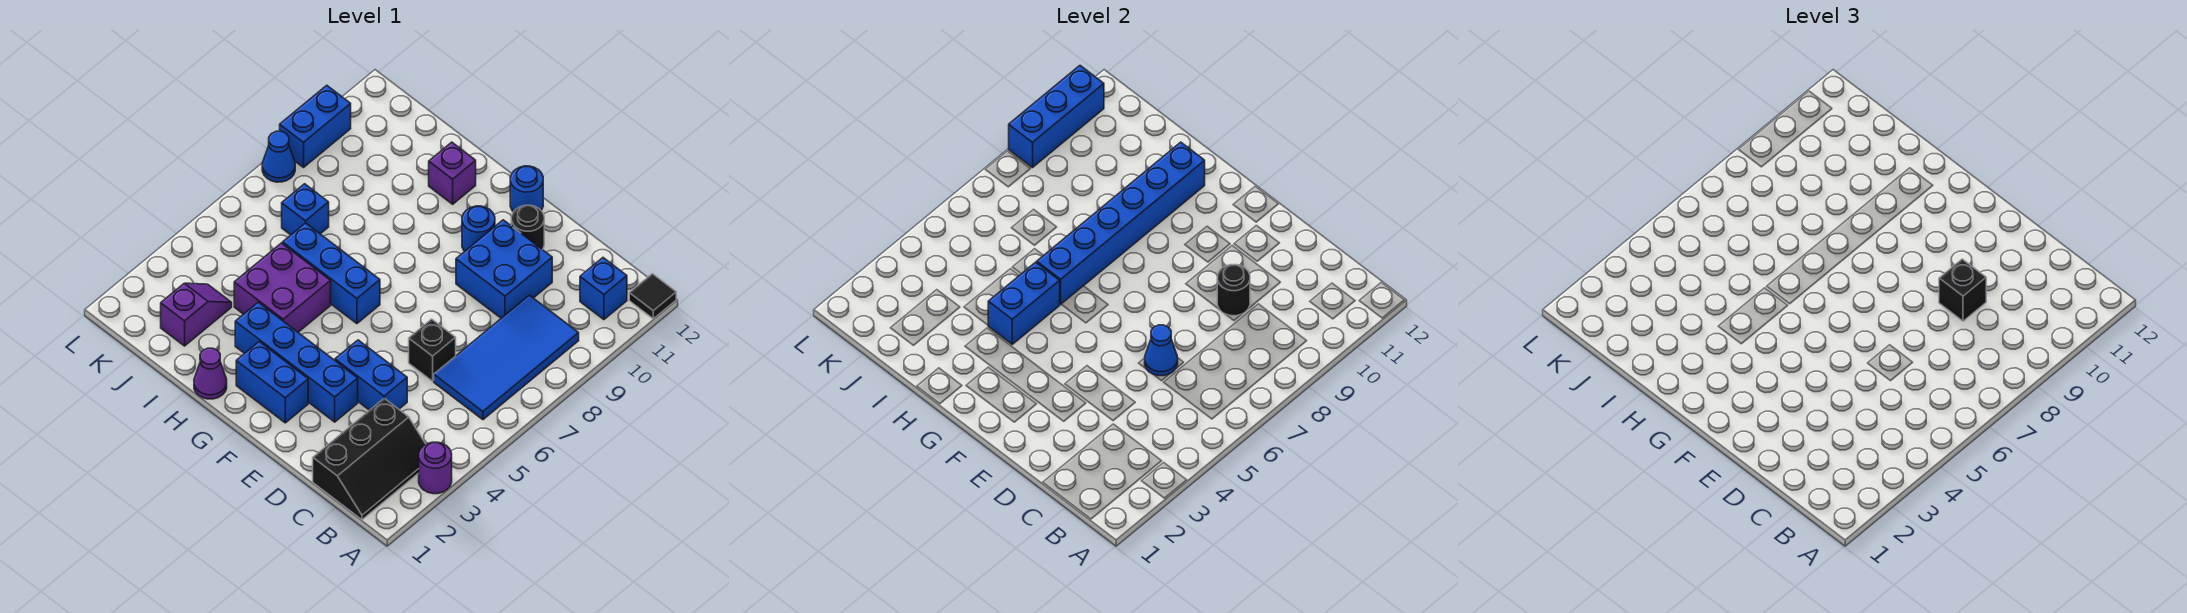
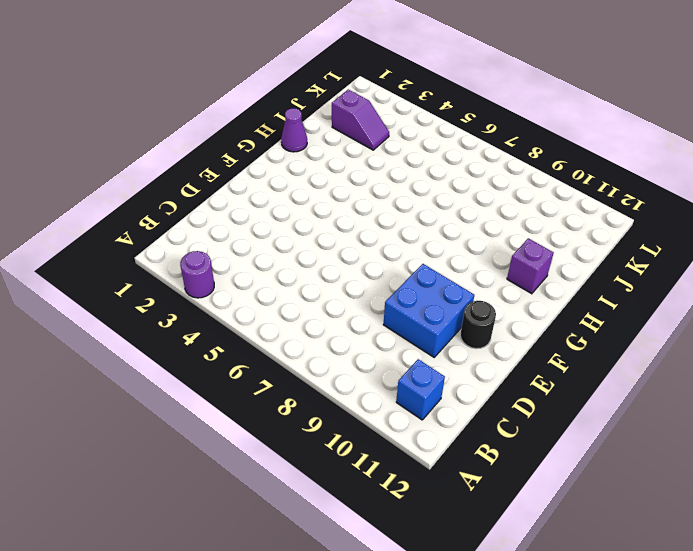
none -> black 1x1 tile [629,274,676,319]
none -> black 2x3 slope [313,398,426,520]
none -> blue 2x4 tile [434,295,579,420]

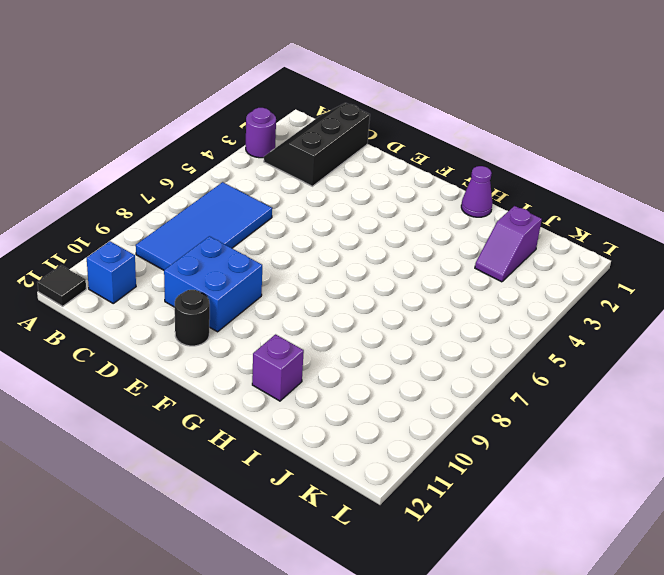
none -> blue 1x2 brick [335,340,407,410]
none -> black 1x1 brick [409,319,456,381]
none -> blue 1x4 brick [235,302,358,422]

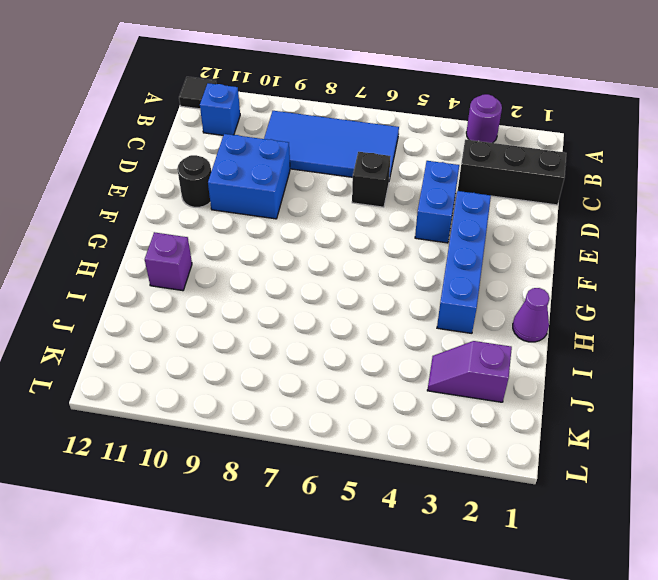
none -> blue 1x2 brick [236,342,308,423]
none -> blue 1x1 round brick [462,206,495,251]
none -> blue 1x1 round brick [510,166,543,212]

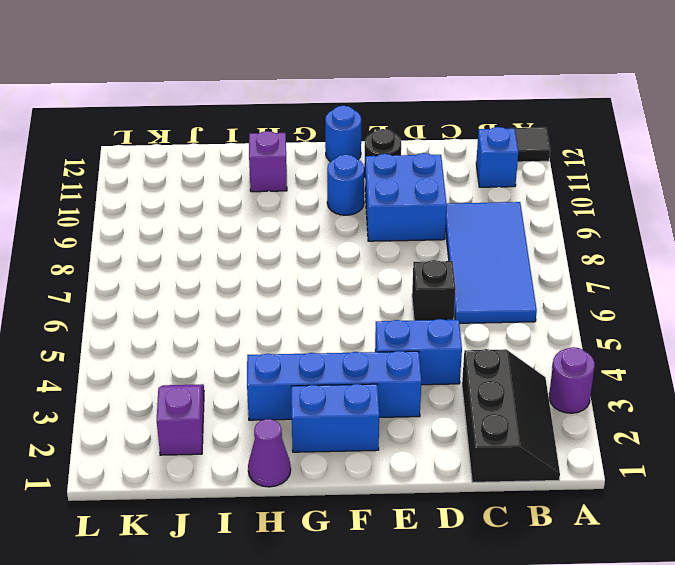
none -> blue 1x3 brick [283,223,380,324]
none -> purple 2x2 brick [234,243,331,332]
none -> blue 1x1 brick [282,184,329,235]

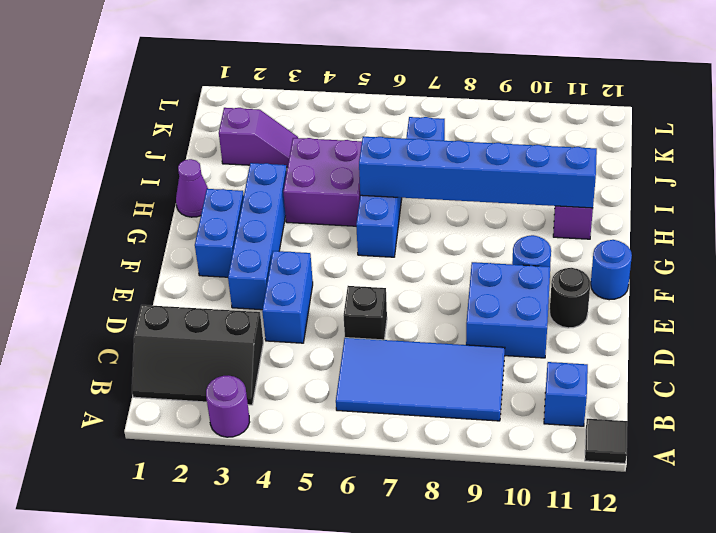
none -> blue 1x1 cone [262,131,295,182]
none -> blue 1x2 brick [280,85,351,167]
none -> blue 1x1 cone [1145,325,1178,376]

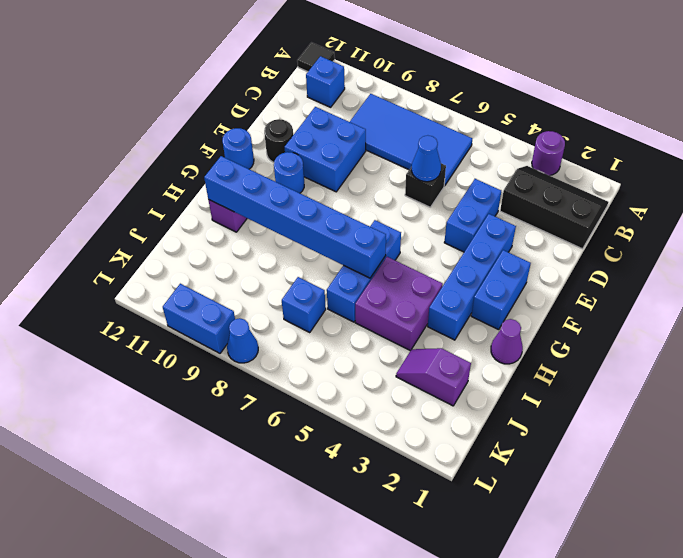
none -> black 1x1 round brick [1217,264,1250,316]
none -> blue 1x2 brick [988,262,1060,344]
none -> blue 1x3 brick [1009,66,1104,167]

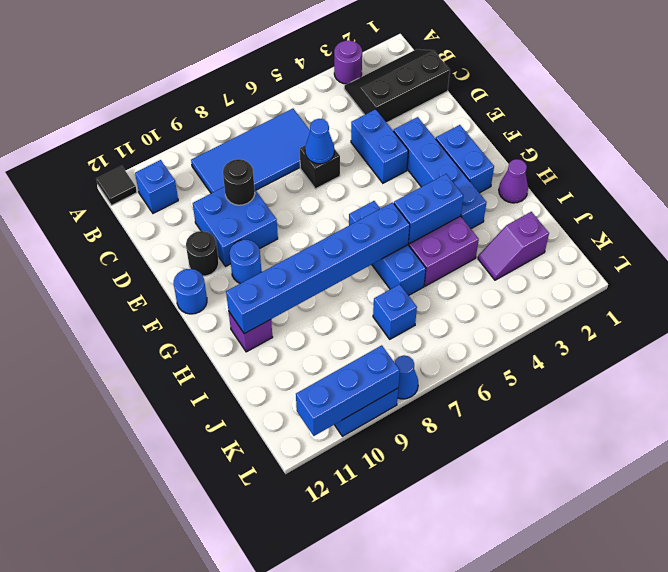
none -> black 1x1 brick [1939,259,1986,321]

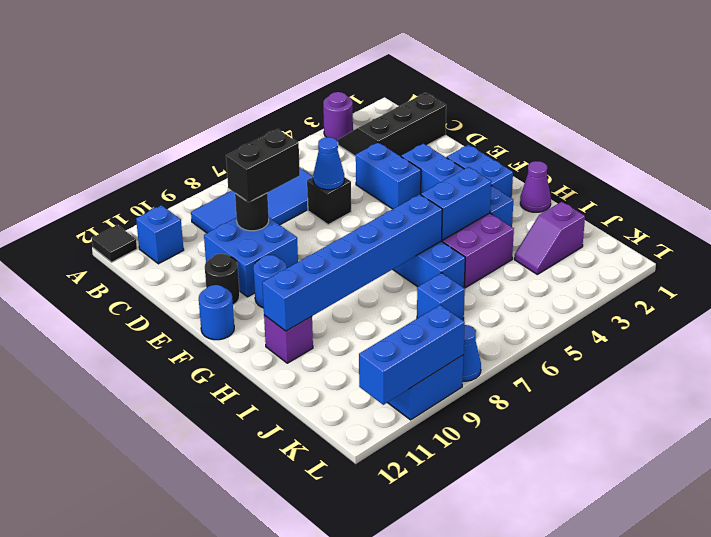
black 1x2 brick [226,129,300,202] -> black 1x1 brick [1939,259,1986,321]

